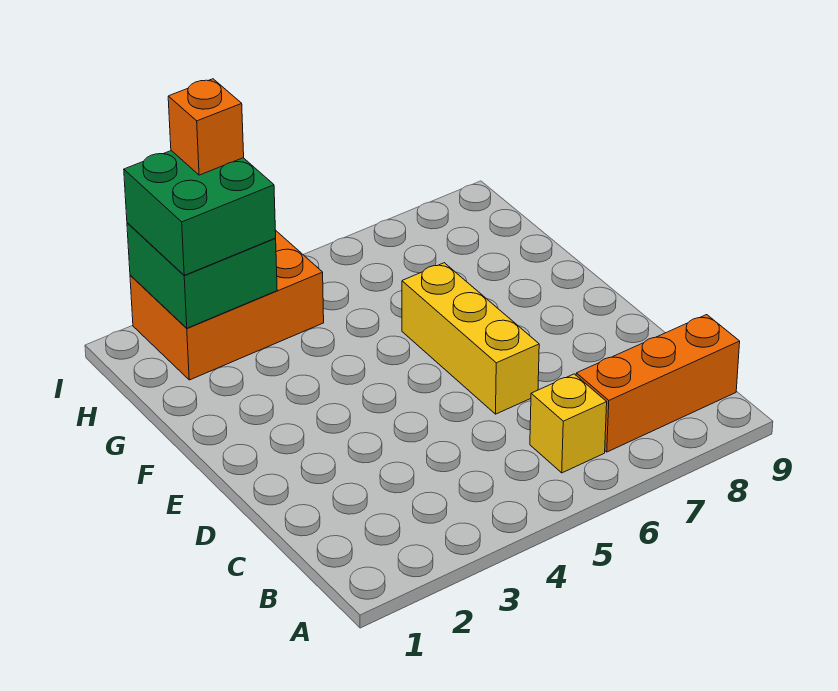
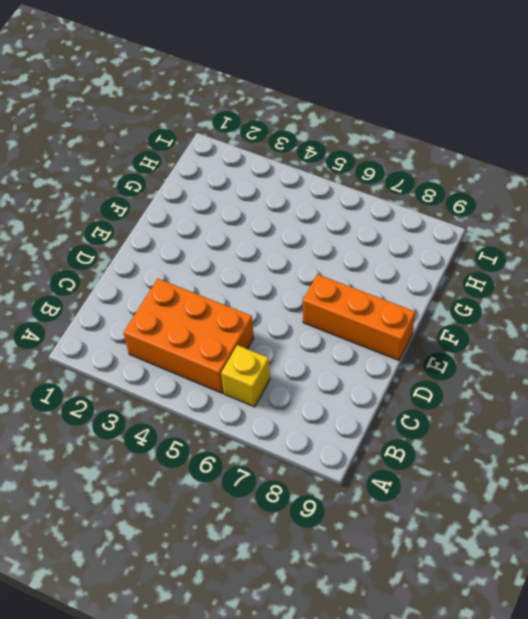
orange 2x3 brick [124,279,254,393] -> orange 2x3 brick moved to [130,230,324,380]
orange 1x3 brick [303,274,415,360] -> orange 1x3 brick moved to [576,315,740,452]
none -> yellow 1x3 brick [402,263,539,414]
none -> green 2x2 brick [127,223,277,328]

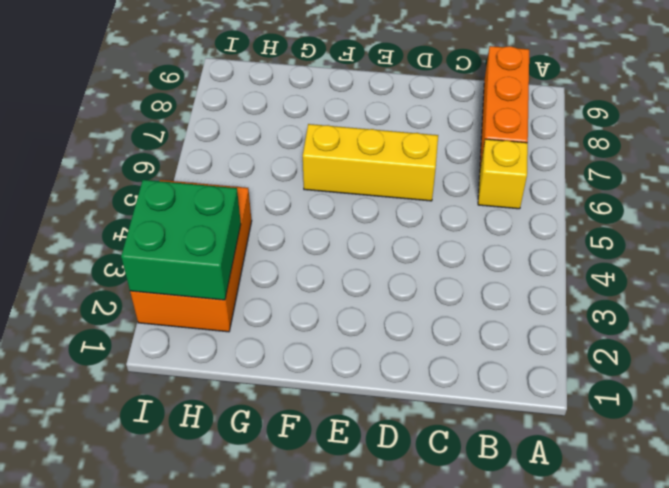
none -> green 2x2 brick [124,151,276,275]
none -> orange 1x1 brick [168,79,244,175]

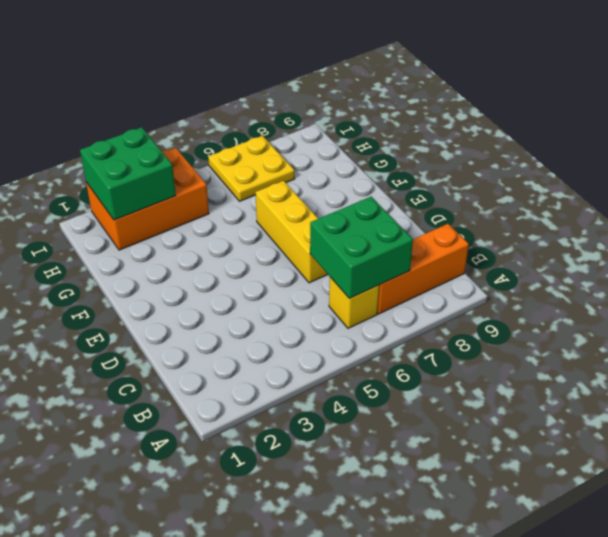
green 2x2 brick [310,197,413,299] -> green 2x2 brick moved to [124,151,276,275]
yellow 2x2 plate [208,136,295,201] -> none
none -> orange 1x1 brick [168,79,244,175]

